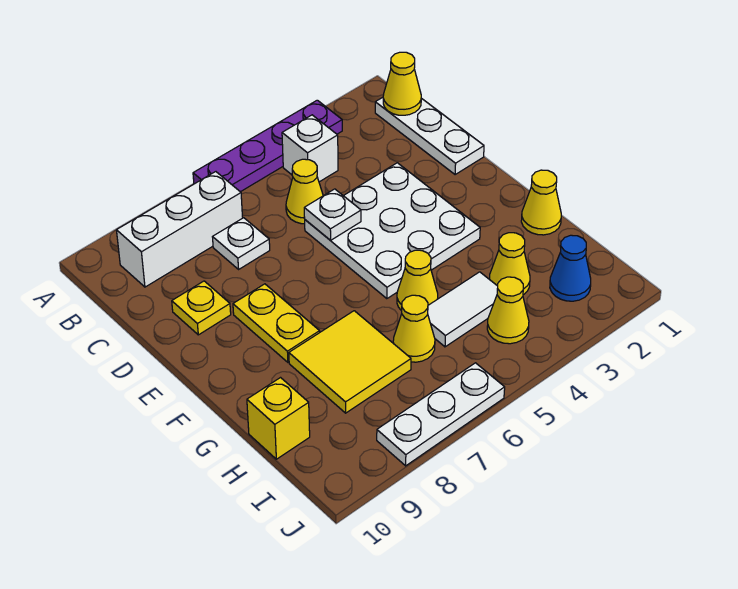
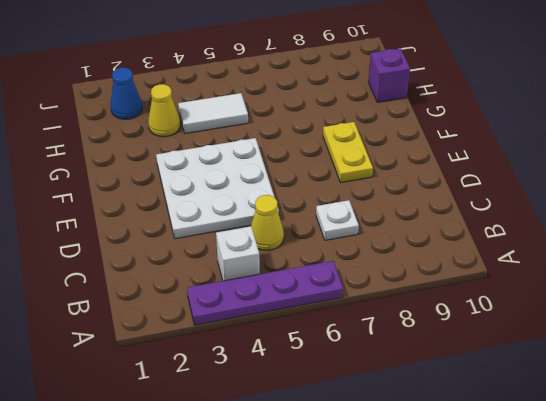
purple 1x1 brick [368,48,410,102] -> yellow 1x1 brick [247,378,310,459]
none -> white 1x3 plate [375,97,484,175]
none -> white 1x3 brick [116,172,243,287]
none -> yellow 1x1 plate [172,281,231,335]

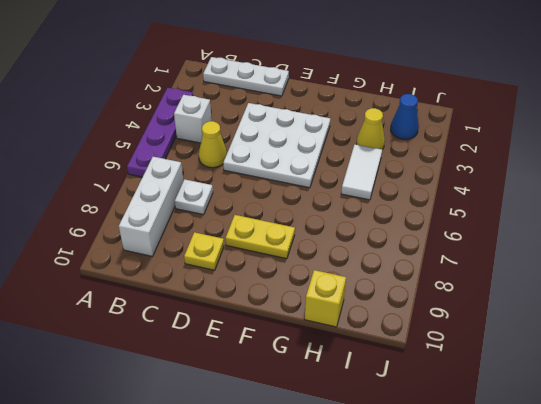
none -> yellow 1x1 cone [521,170,561,235]
none -> yellow 1x1 cone [397,250,438,311]
none -> yellow 2x2 tile [289,311,411,413]

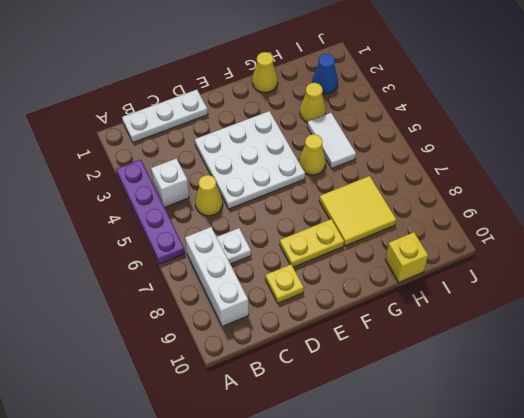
none -> yellow 1x1 cone [393,295,435,362]
none -> yellow 1x1 cone [487,277,529,344]
none -> white 1x3 plate [377,363,505,466]

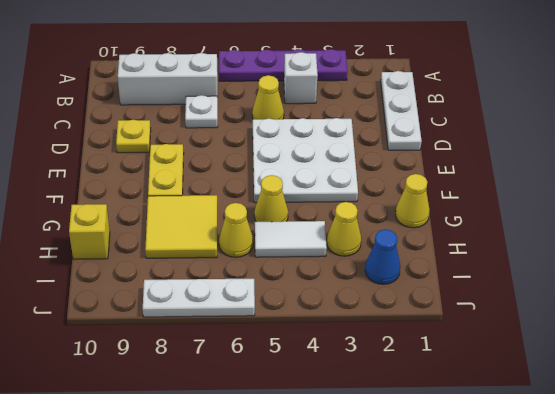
none -> yellow 1x1 cone [487,277,529,344]
none -> yellow 1x1 cone [383,52,421,115]
none -> white 1x1 plate [304,189,361,240]

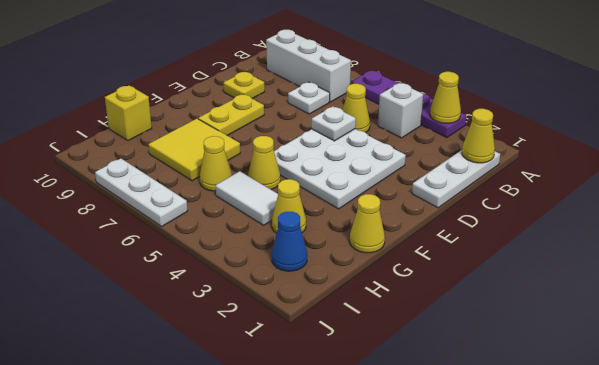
yellow 1x1 cone [430,72,461,123] -> yellow 1x1 cone moved to [487,277,529,344]

